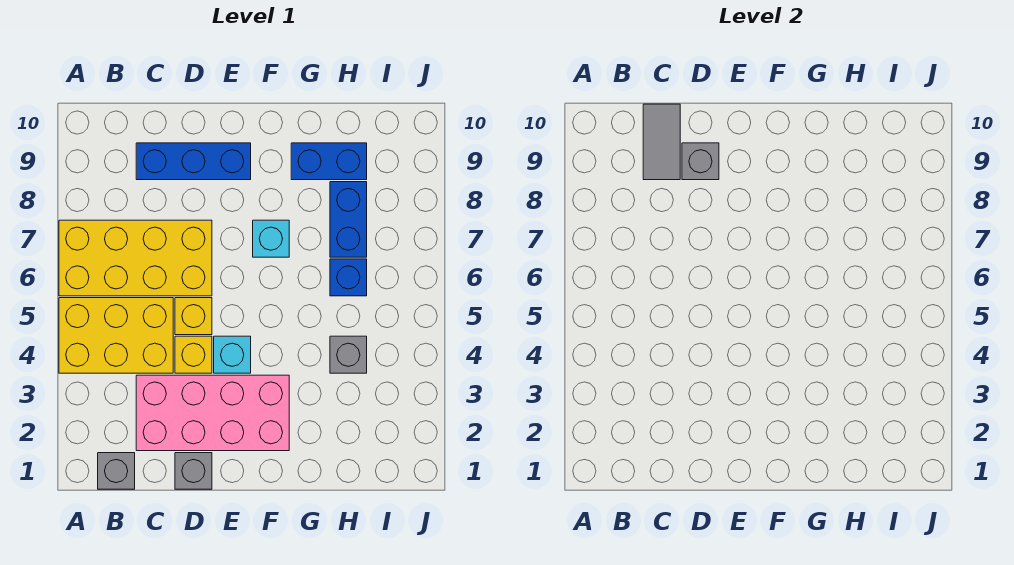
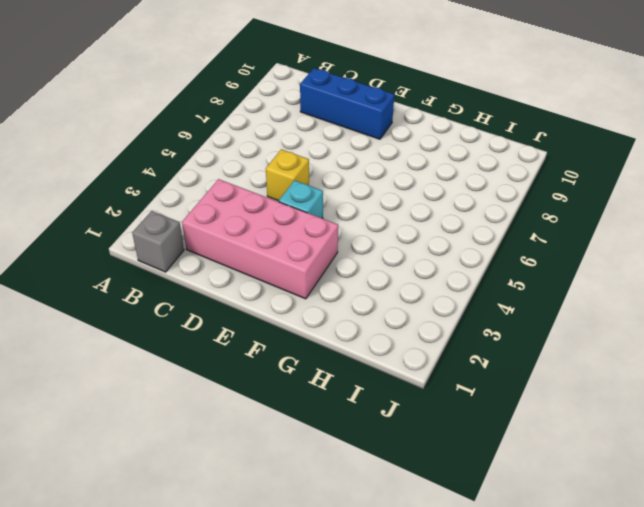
none -> yellow 2x3 brick [59,298,173,373]
none -> yellow 2x4 brick [59,220,212,296]
none -> grey 1x1 brick [175,453,212,489]

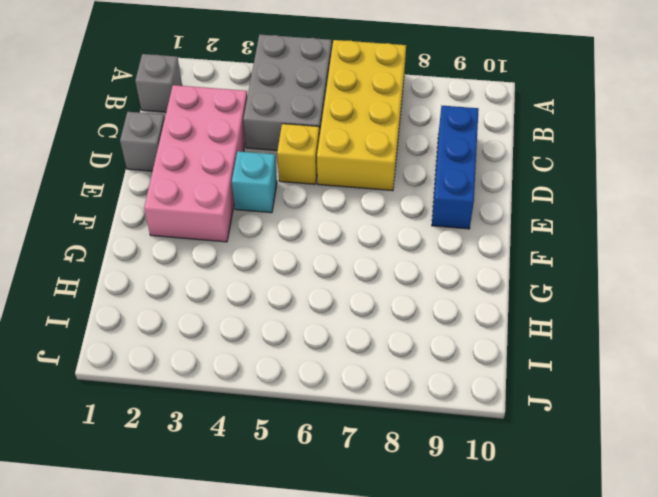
grey 2x3 brick [243,34,332,151] -> yellow 2x3 brick [59,298,173,373]
none -> yellow 1x1 brick [175,336,212,373]
none -> cyan 1x1 brick [253,220,289,257]
none -> blue 1x2 brick [291,143,367,180]

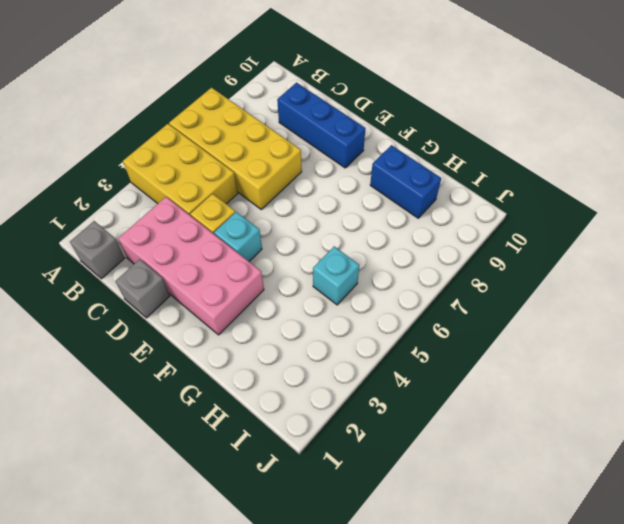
cyan 1x1 brick [313,246,359,305] -> cyan 1x1 brick moved to [253,220,289,257]
none -> yellow 1x1 brick [175,298,212,335]
none -> grey 1x1 brick [330,336,367,373]
none -> blue 1x1 brick [330,259,367,296]

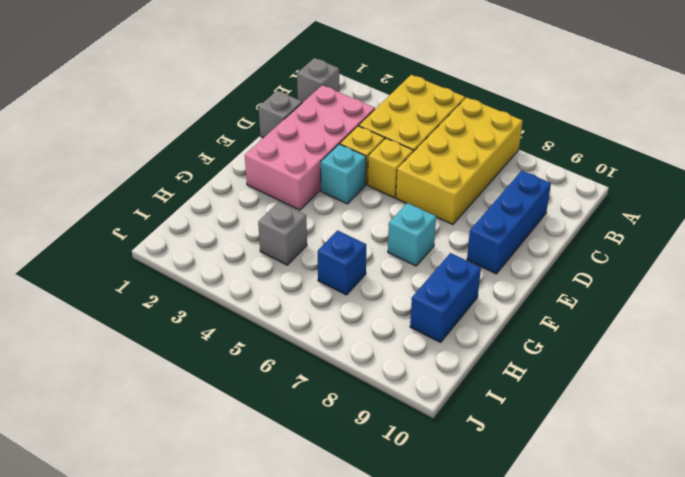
none -> blue 1x2 brick [330,182,367,257]
none -> grey 1x2 tile [643,104,680,180]
none -> grey 1x1 brick [682,143,719,180]

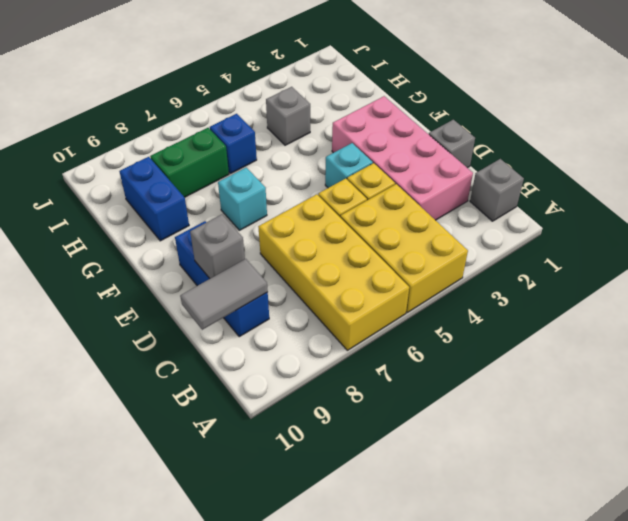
green 1x2 brick [150,128,229,197] -> blue 1x2 brick [330,182,367,257]

